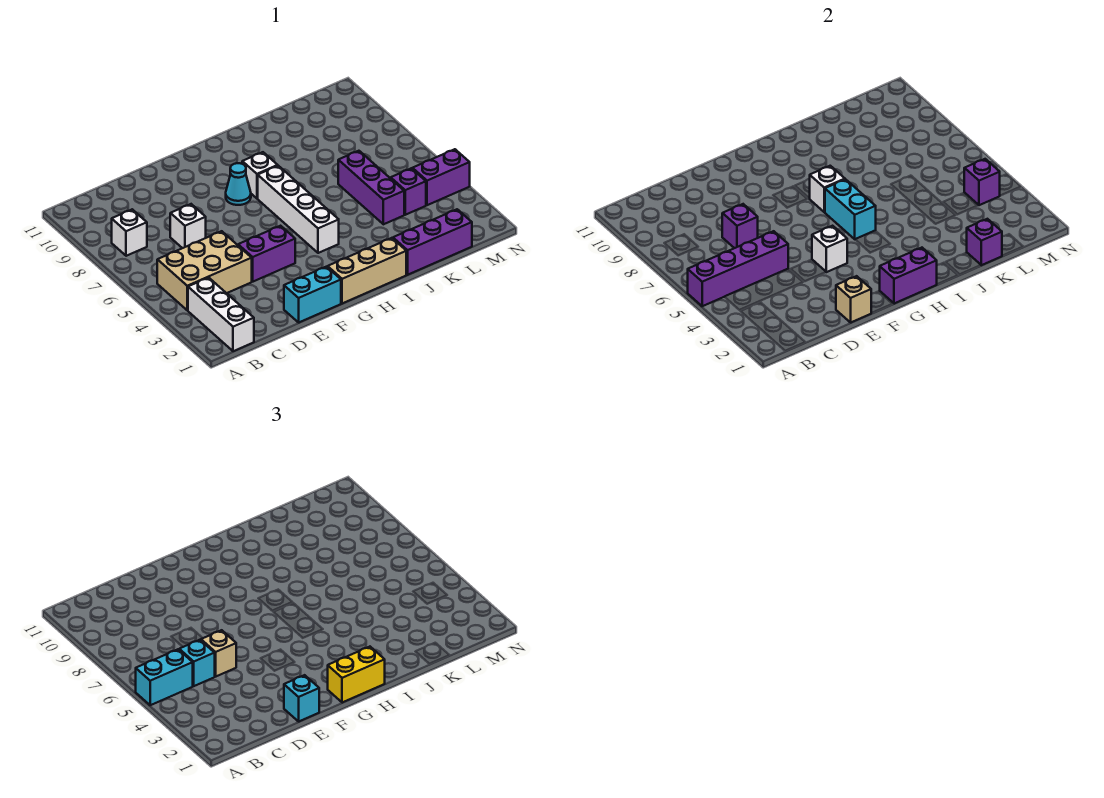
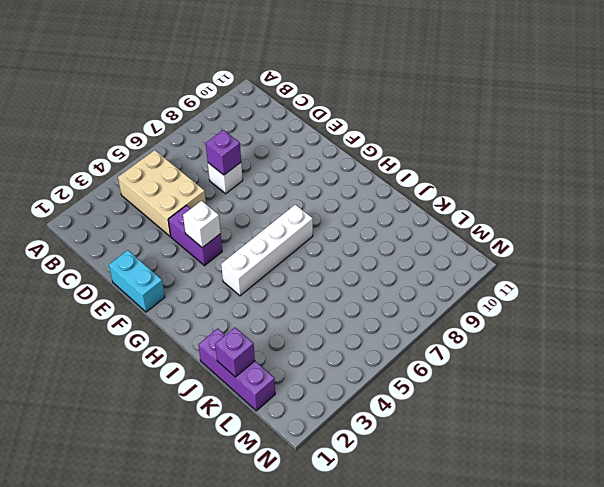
none -> white 1x3 brick [188,278,254,351]
none -> white 1x1 brick [112,209,147,256]
none -> tan 1x3 brick [328,238,406,304]

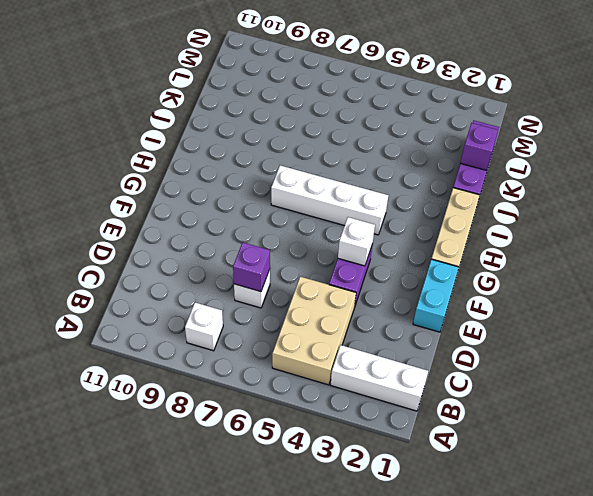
none -> cyan 1x1 cone [226,163,251,205]
none -> white 1x1 brick [242,152,278,198]
none -> purple 1x3 brick [338,151,404,224]

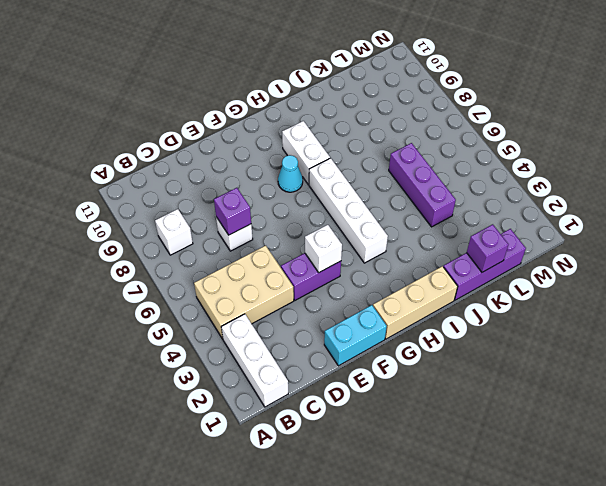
white 1x2 brick [282,121,330,185] -> white 1x1 brick [242,152,278,198]
none -> purple 1x1 brick [391,168,426,215]
none -> purple 1x2 brick [412,149,470,205]
none -> purple 1x4 brick [688,231,788,306]

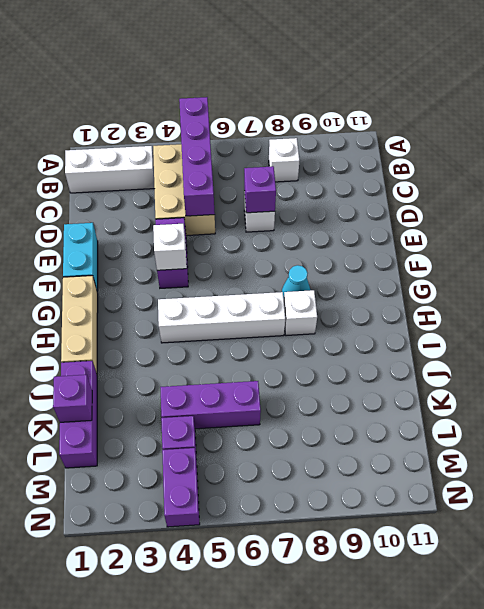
none -> tan 1x1 brick [836,276,871,322]
none -> purple 1x2 brick [880,248,937,304]
none -> cyan 1x2 brick [825,179,876,239]

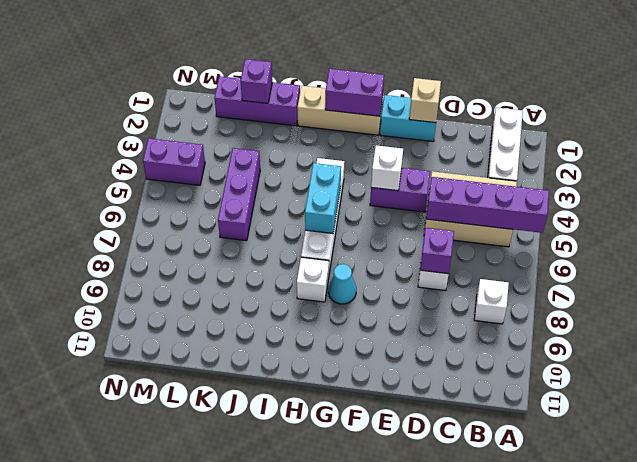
none -> purple 1x1 brick [391,168,426,215]
none -> white 1x1 brick [810,166,845,212]
none -> purple 1x1 brick [964,159,1000,205]

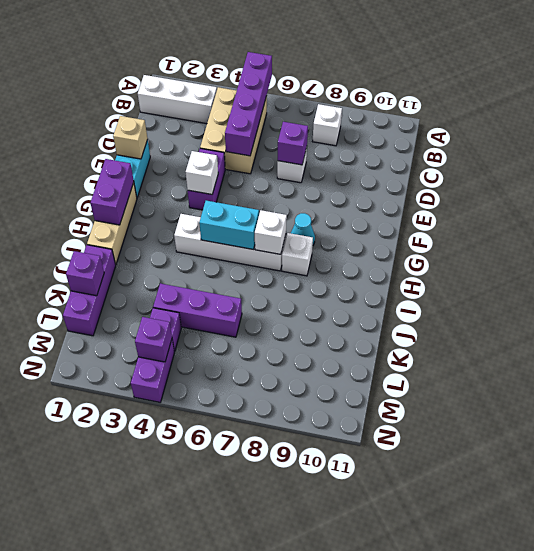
none -> cyan 1x2 brick [136,649,193,705]
none -> cyan 1x1 brick [179,640,215,686]
none -> tan 1x1 brick [201,630,236,677]

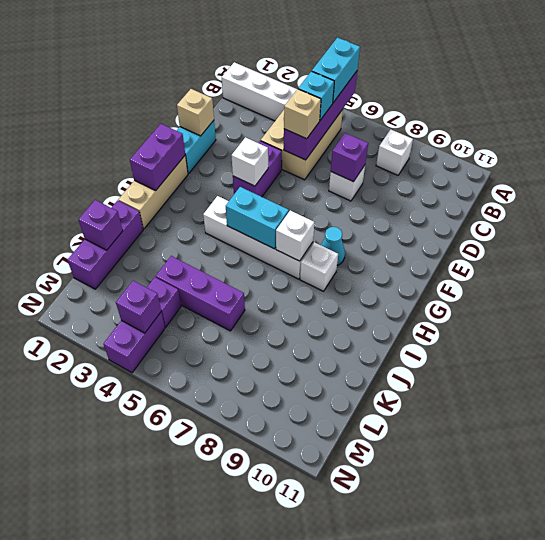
none -> cyan 1x1 brick [284,675,319,721]
none -> yellow 1x2 brick [328,647,385,703]

